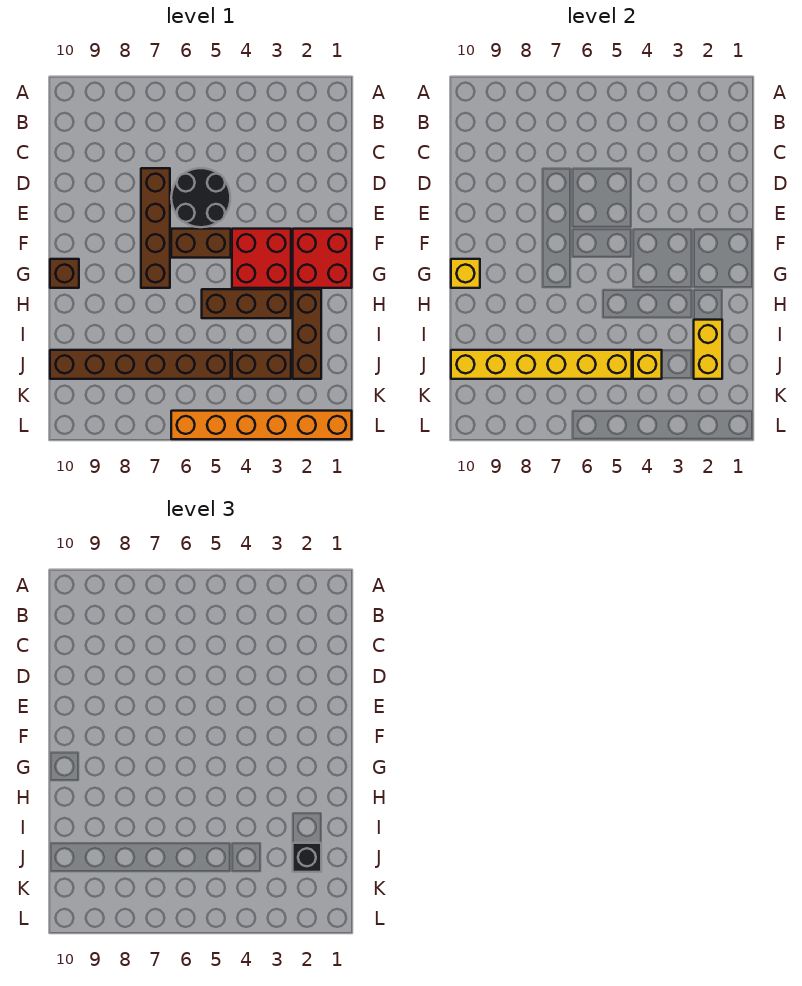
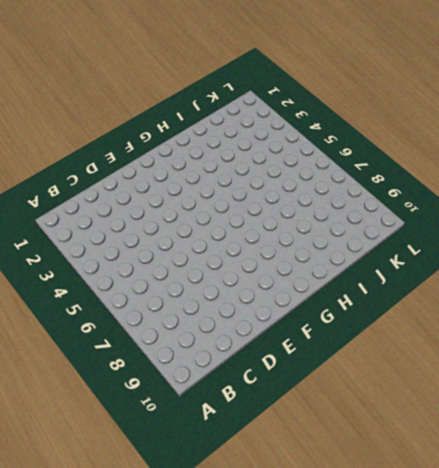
none -> black 2x2 round brick [171,168,230,227]
none -> brown 1x4 brick [141,168,170,288]
none -> red 2x2 brick [293,229,352,288]

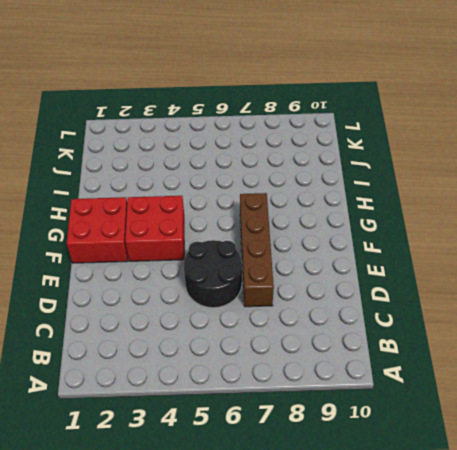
none -> brown 1x2 brick [171,229,231,258]
none -> brown 1x1 brick [50,259,79,288]
none -> brown 1x3 brick [293,289,321,379]

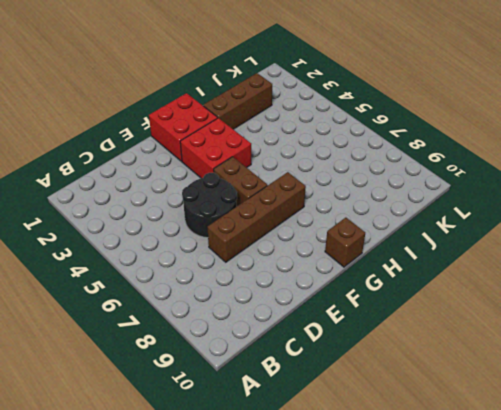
none -> brown 1x3 brick [202,289,291,318]
none -> brown 1x2 brick [232,350,291,379]
none -> brown 1x6 brick [50,350,231,379]

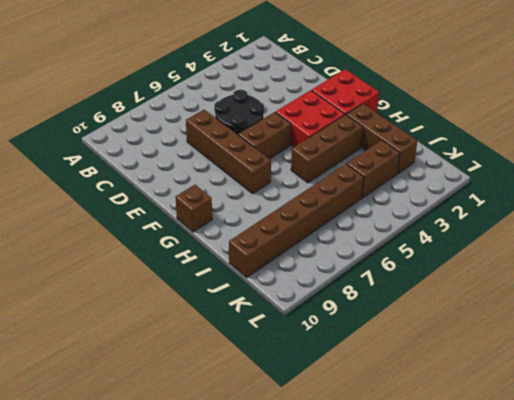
none -> orange 1x6 brick [171,411,352,439]
none -> yellow 1x1 brick [451,259,480,288]
none -> yellow 1x2 brick [694,320,722,379]

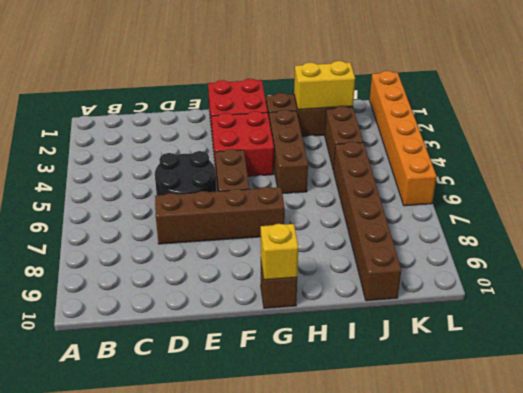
none -> yellow 1x1 brick [633,350,662,379]
none -> yellow 1x6 brick [451,350,632,379]
none -> black 1x1 brick [293,843,321,872]

